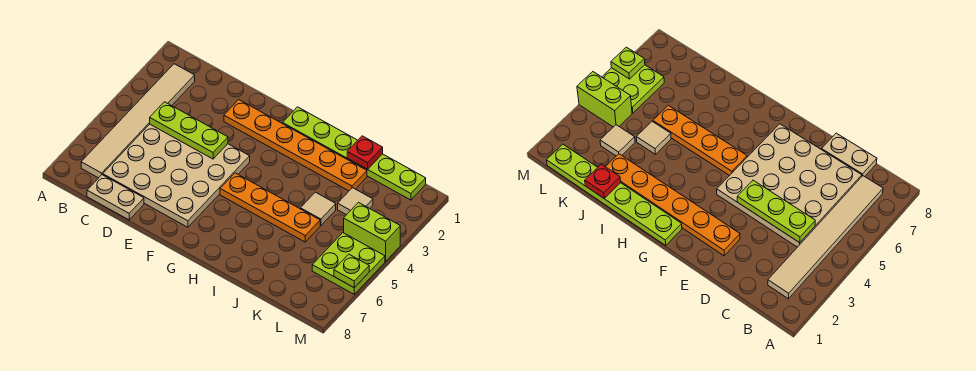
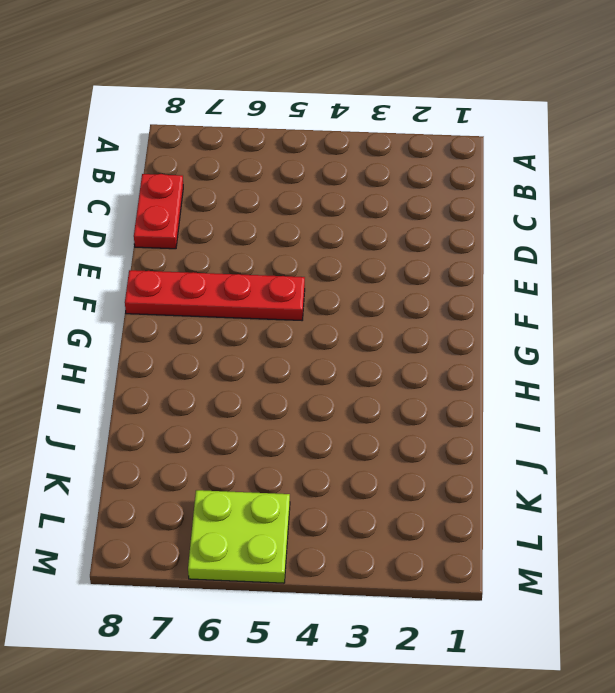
red 1x2 plate [134,174,183,249] -> tan 1x2 plate [87,175,144,220]
red 1x4 plate [125,270,305,320] -> tan 4x4 plate [103,124,250,227]
none -> tan 1x6 tile [81,64,195,178]
none -> orange 1x6 plate [224,100,367,191]
none -> lime 1x6 plate [283,107,426,200]

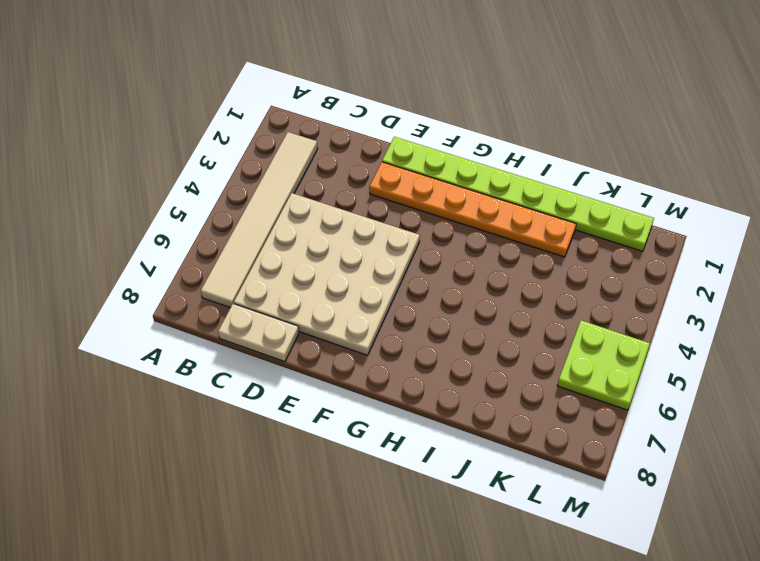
lime 1x8 plate [382,137,654,251] -> lime 1x6 plate [283,107,426,200]
none -> orange 1x4 plate [220,173,320,242]
none -> tan 1x1 tile [300,192,336,226]
none -> tan 1x1 tile [338,188,373,215]

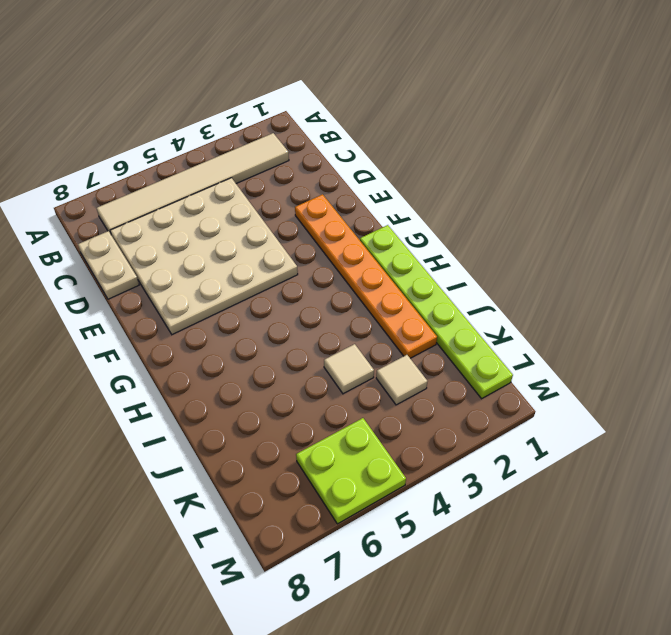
none -> orange 1x4 plate [220,173,320,242]
none -> lime 1x2 brick [344,203,400,261]
none -> lime 1x3 plate [150,102,228,159]

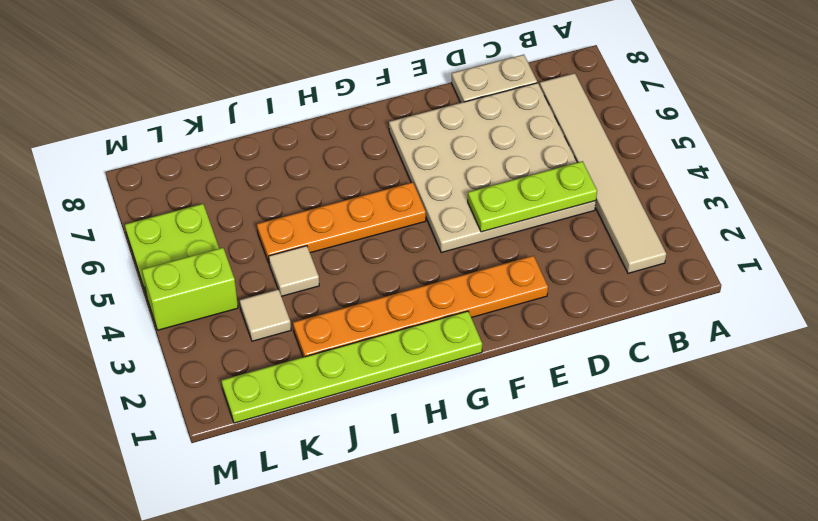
none -> red 1x1 plate [347,136,383,169]
none -> lime 1x1 plate [334,254,369,288]

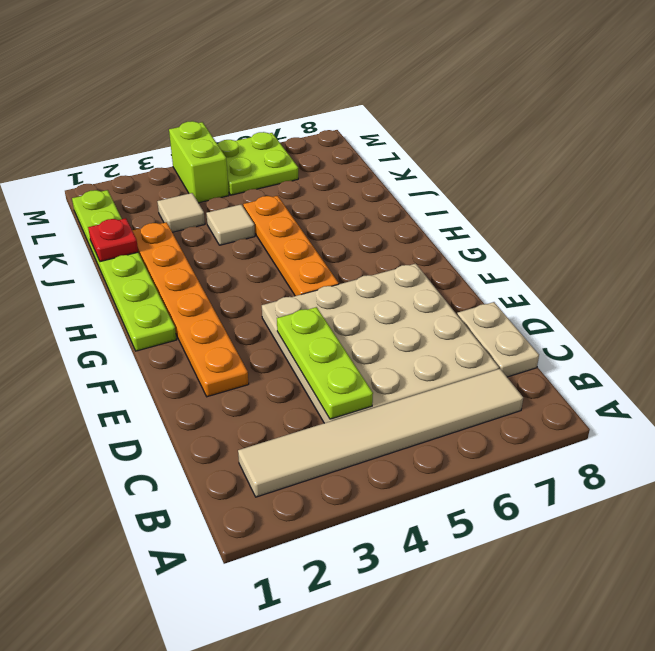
none -> lime 1x1 plate [334,254,369,288]

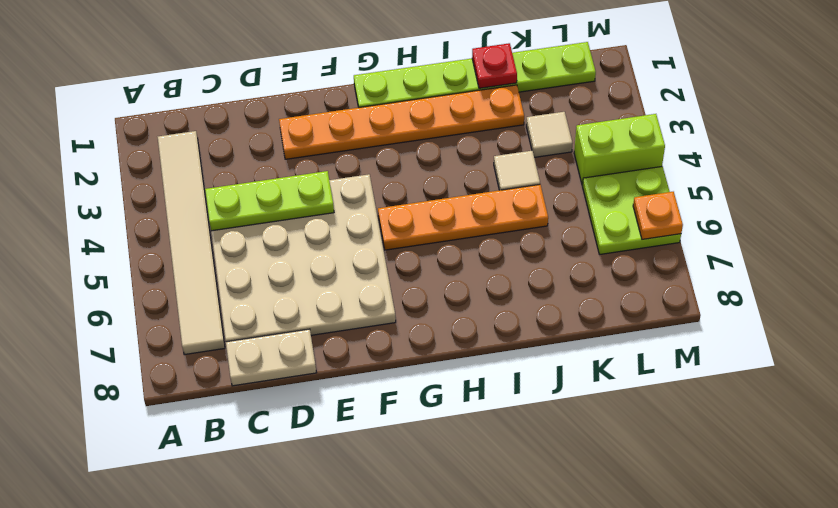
orange 1x1 plate [633,192,683,240] -> lime 1x1 plate [334,254,369,288]

